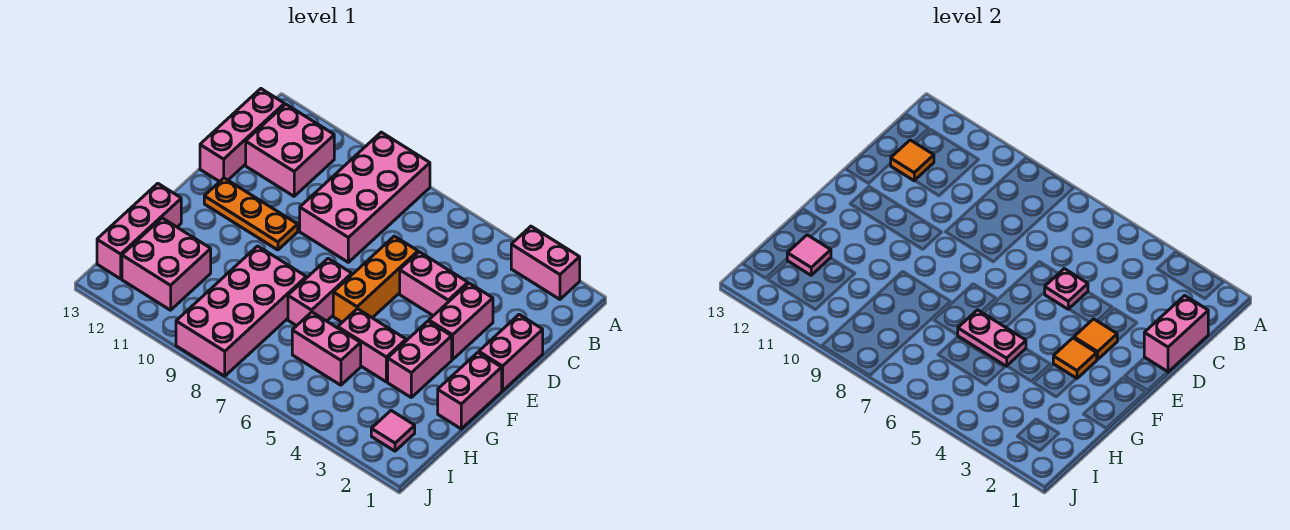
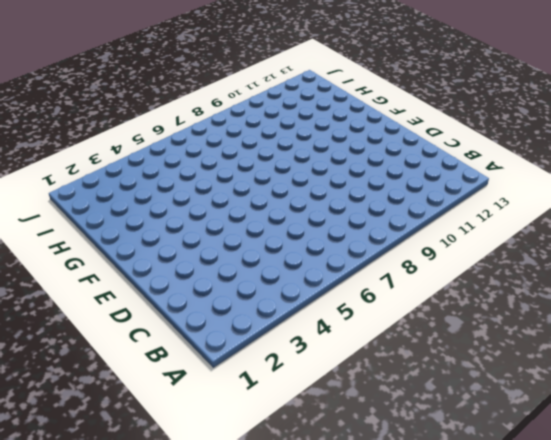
none -> pink 1x2 brick [511,226,580,299]
none -> pink 2x4 brick [300,132,430,262]
none -> pink 2x2 brick [246,104,334,196]

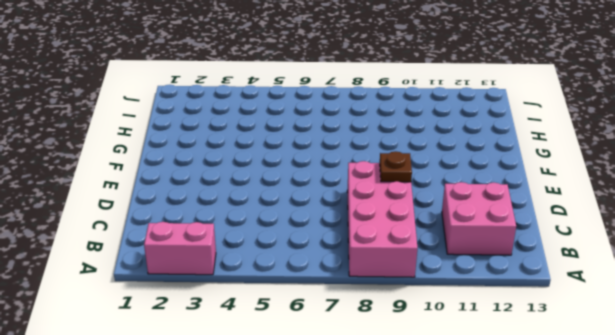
brown 1x1 plate [380,151,412,182] -> none
none -> pink 1x3 brick [200,89,285,182]
none -> pink 1x2 brick [479,315,543,391]
none -> pink 1x2 brick [429,283,493,360]

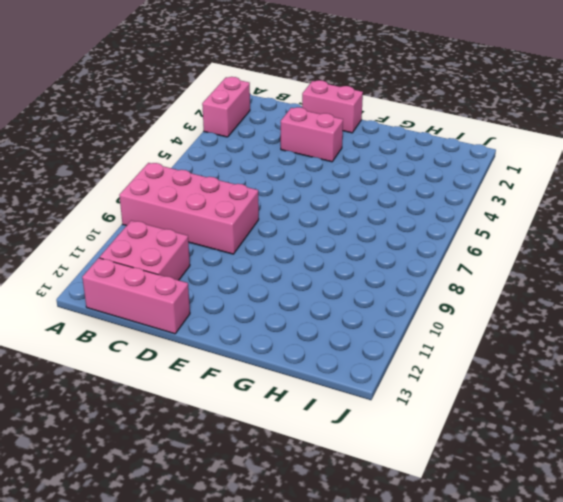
none -> pink 1x2 brick [400,252,468,316]
none -> orange 1x3 brick [333,236,418,322]
none -> orange 1x3 plate [204,178,298,250]

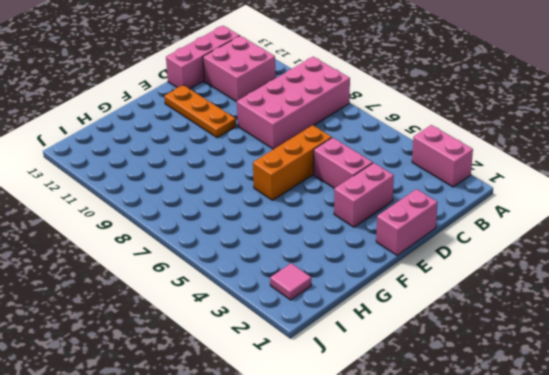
none -> pink 1x2 brick [438,353,502,429]
none -> pink 1x2 brick [388,321,452,397]
none -> pink 1x2 brick [288,259,352,326]

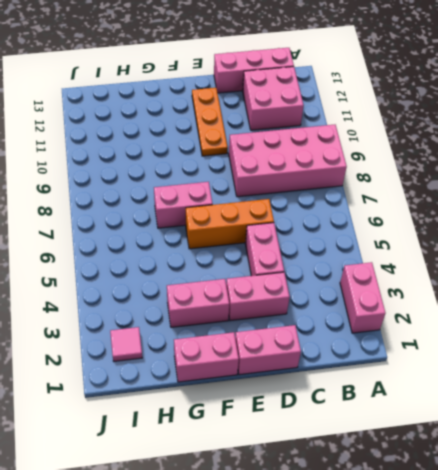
none -> pink 1x2 brick [338,309,406,382]
none -> pink 2x4 brick [176,246,306,376]
none -> pink 1x3 brick [97,183,181,279]

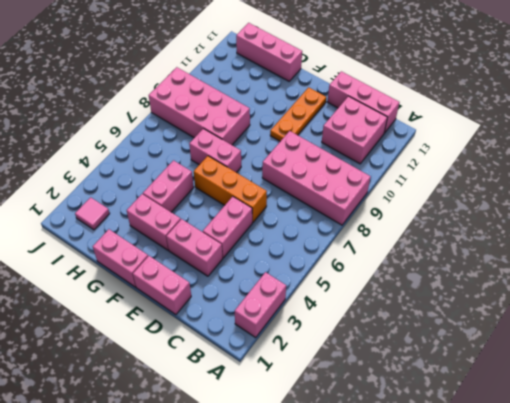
none -> pink 1x2 brick [292,312,361,385]
none -> pink 2x2 brick [122,218,211,310]
none -> pink 1x2 brick [1144,295,1208,372]

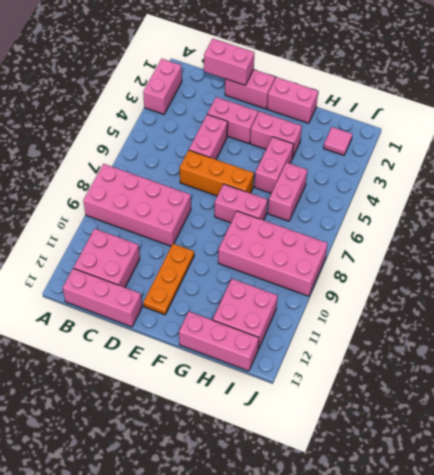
none -> orange 1x1 tile [890,140,934,181]
none -> pink 1x1 plate [1045,269,1088,309]
none -> orange 1x1 tile [1074,319,1117,360]

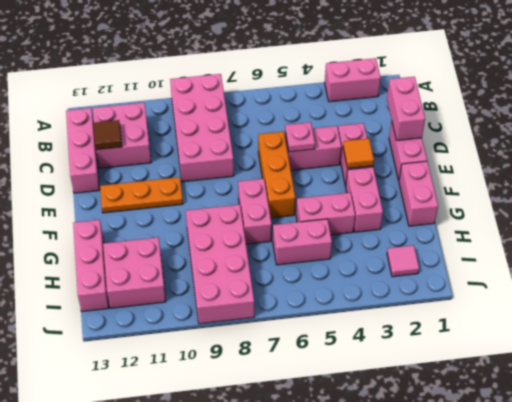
brown 1x1 tile [93,120,122,150] -> orange 1x1 tile [890,140,934,181]
none -> orange 1x1 tile [1053,338,1097,378]
none -> pink 1x2 plate [958,310,1026,366]
none -> pink 1x1 tile [787,235,831,275]

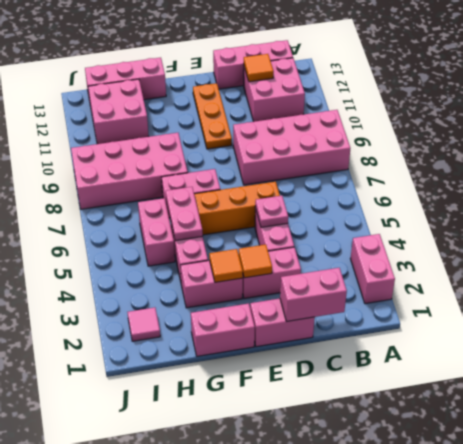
none -> pink 1x1 tile [787,235,831,275]

